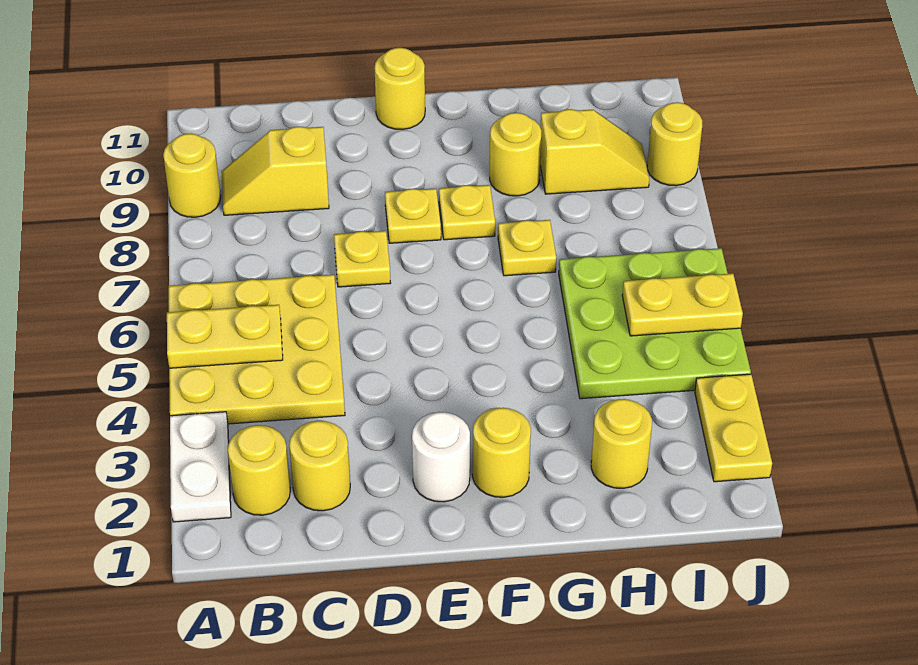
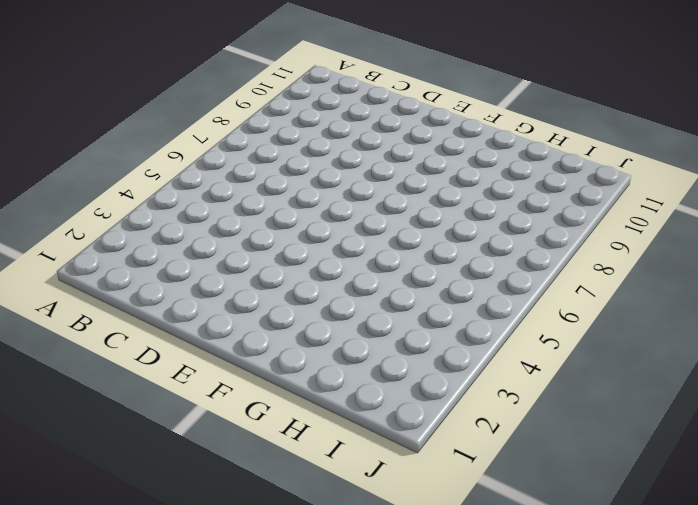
none -> white 1x2 plate [170,412,231,522]
none -> yellow 3x3 plate [169,275,345,424]
none -> yellow 1x1 round brick [163,134,221,217]

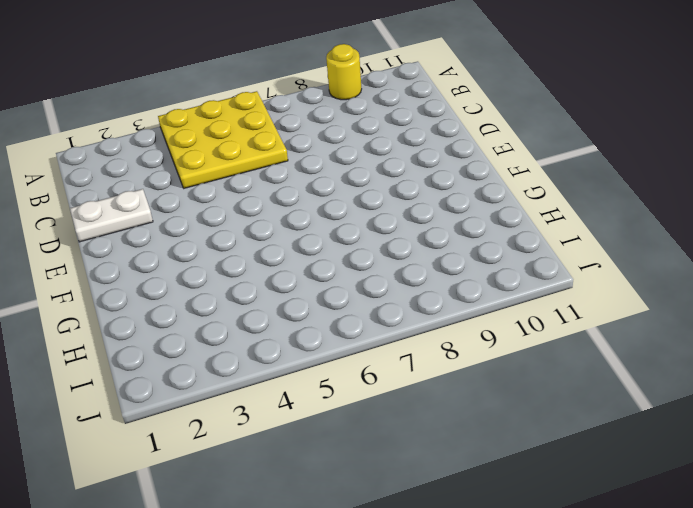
white 1x2 plate [70,189,153,242] -> white 1x2 plate moved to [170,412,231,522]
none -> yellow 1x1 round brick [228,425,290,515]
none -> yellow 1x2 slope [222,127,329,215]
none -> yellow 1x1 round brick [289,421,350,511]

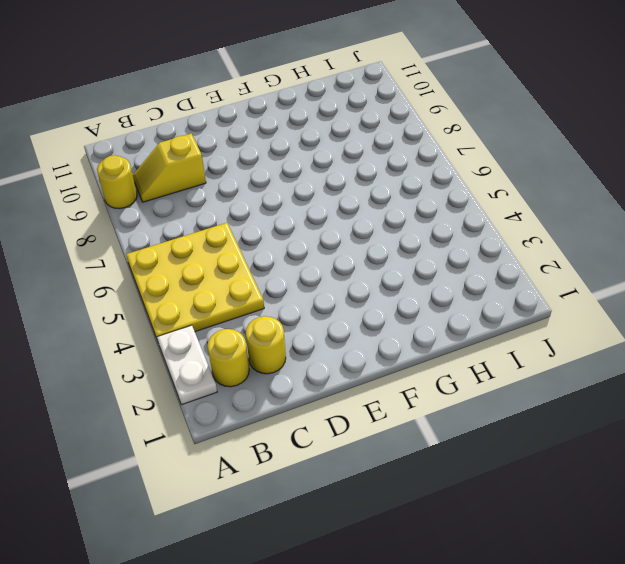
none -> yellow 1x1 plate [334,231,390,287]
none -> white 1x1 round brick [412,412,470,502]
none -> yellow 1x1 plate [385,189,441,243]

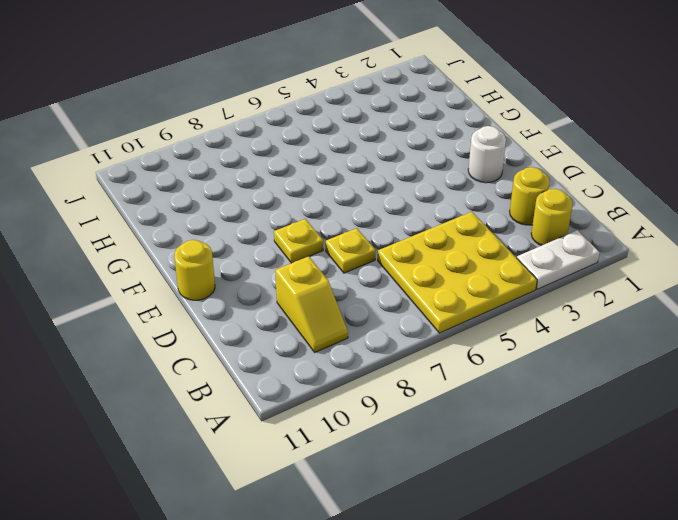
none -> yellow 1x1 round brick [163,134,221,217]
none -> yellow 1x1 round brick [473,408,531,497]
none -> yellow 1x1 plate [439,185,495,240]

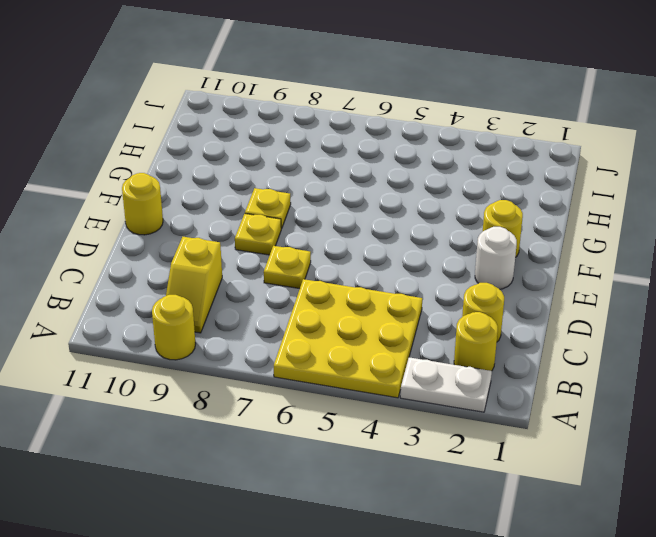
none -> yellow 1x1 plate [498,220,556,276]
none -> yellow 1x1 round brick [490,113,542,196]
none -> yellow 1x1 round brick [591,399,652,488]

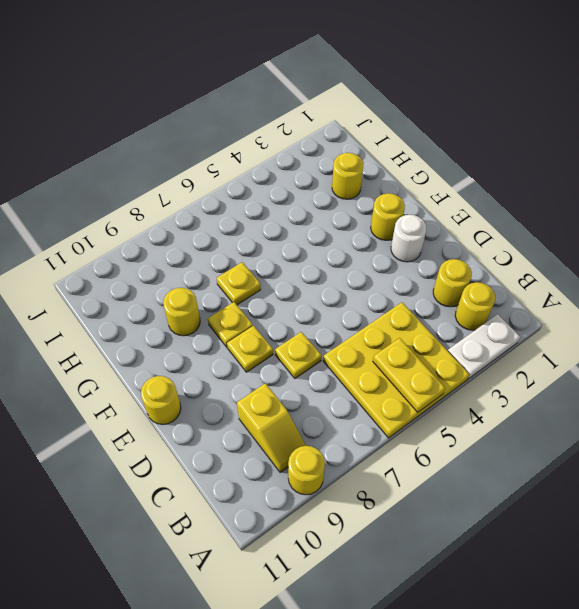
none -> lime 3x3 plate [559,248,751,399]
none -> yellow 1x2 slope [540,109,649,194]
none -> yellow 1x2 plate [695,374,772,482]

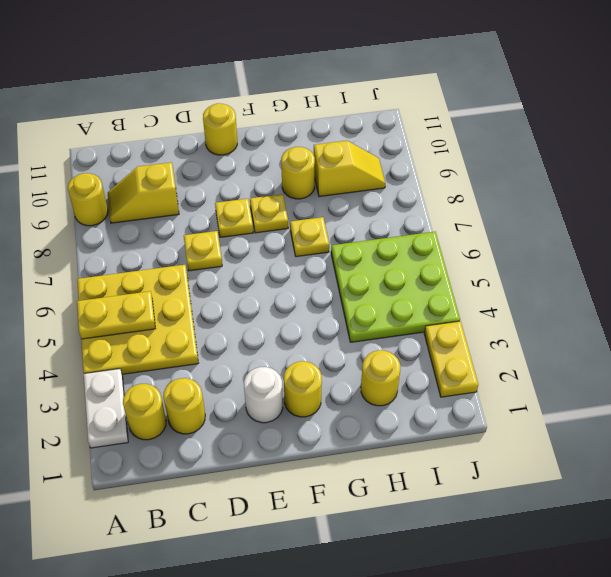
none -> yellow 1x1 round brick [647,102,702,186]
none -> yellow 1x2 plate [622,273,743,336]

